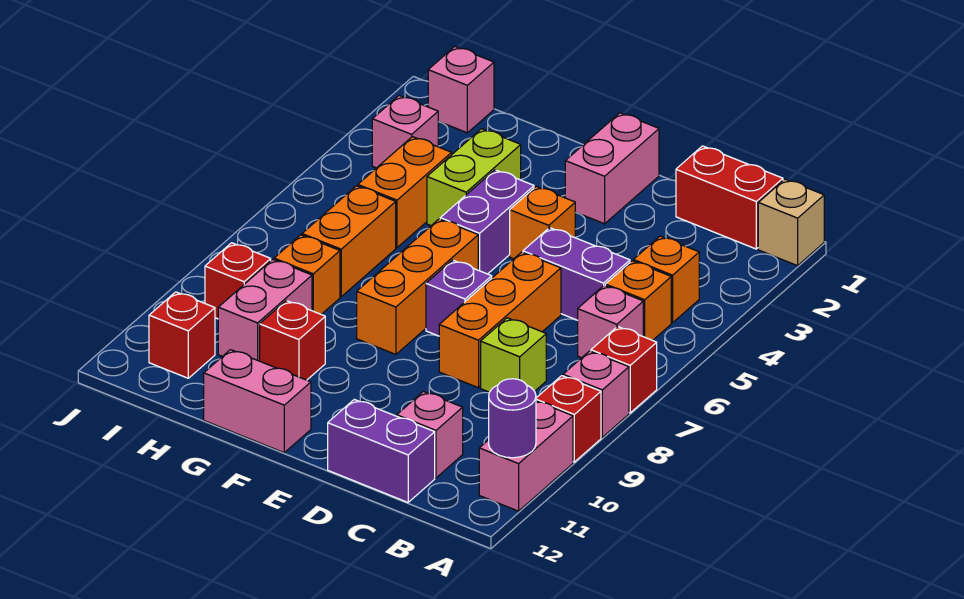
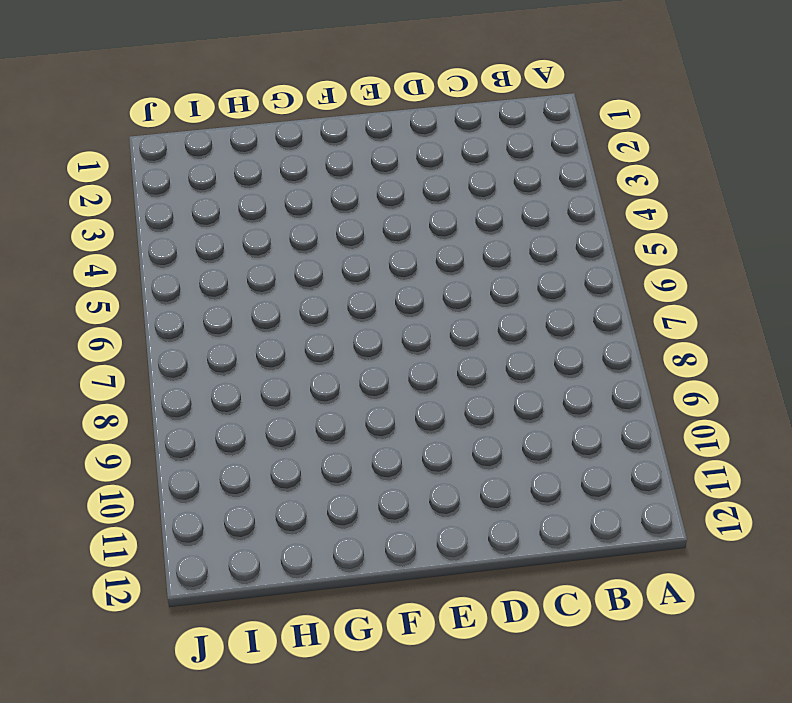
none -> tan 1x1 brick [758,179,824,266]
none -> red 1x1 brick [591,326,657,413]
none -> pink 1x1 brick [563,351,629,437]
none -> red 1x1 brick [536,376,601,462]

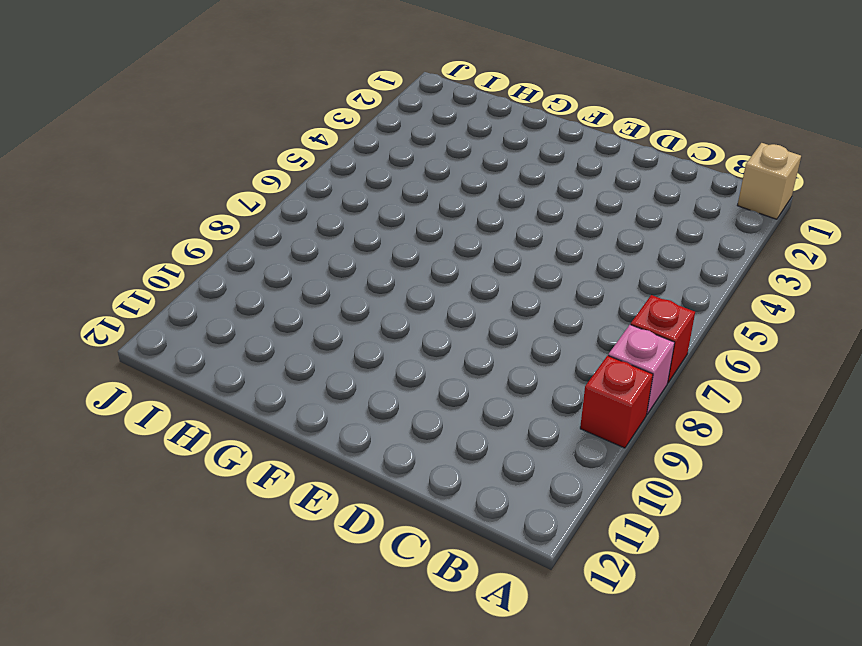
none -> pink 1x2 brick [479,401,573,511]
none -> red 1x2 brick [676,146,783,249]
none -> orange 1x1 brick [633,236,699,323]
none -> orange 1x1 brick [605,261,671,340]

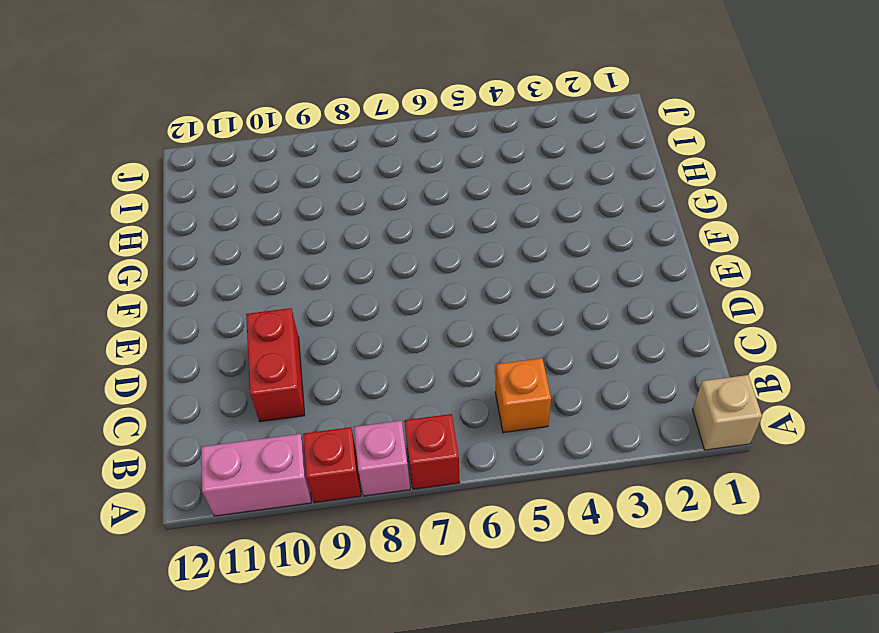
red 1x2 brick [246,308,305,422] -> red 1x2 brick moved to [676,146,783,249]
none -> orange 1x1 brick [633,236,699,323]
none -> pink 1x1 brick [577,285,643,358]
none -> purple 1x2 brick [523,228,630,320]
none -> lime 1x1 brick [481,318,546,392]

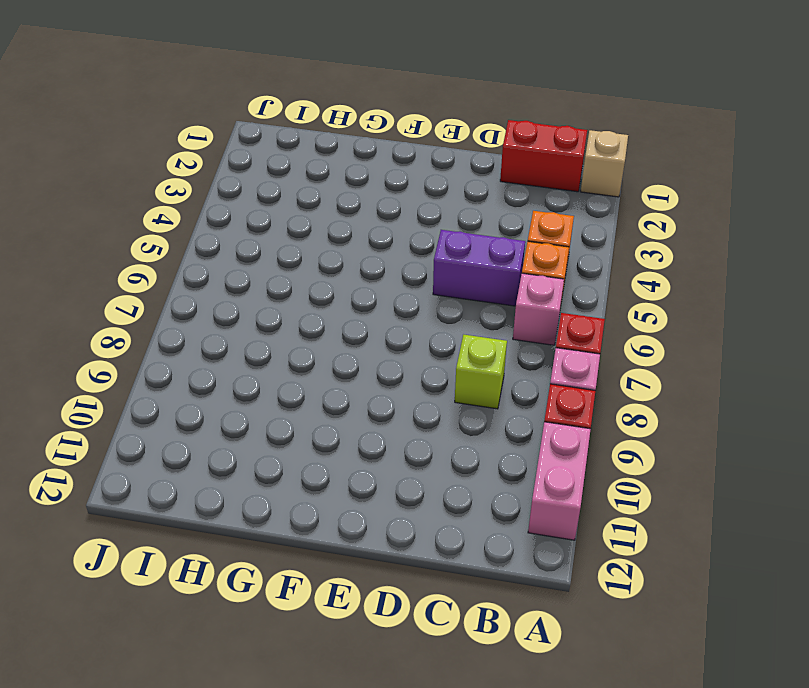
none -> pink 1x1 brick [397,392,463,478]
none -> purple 1x2 brick [328,399,435,502]
none -> orange 1x3 brick [439,252,561,388]
none -> pink 1x2 brick [565,113,659,224]

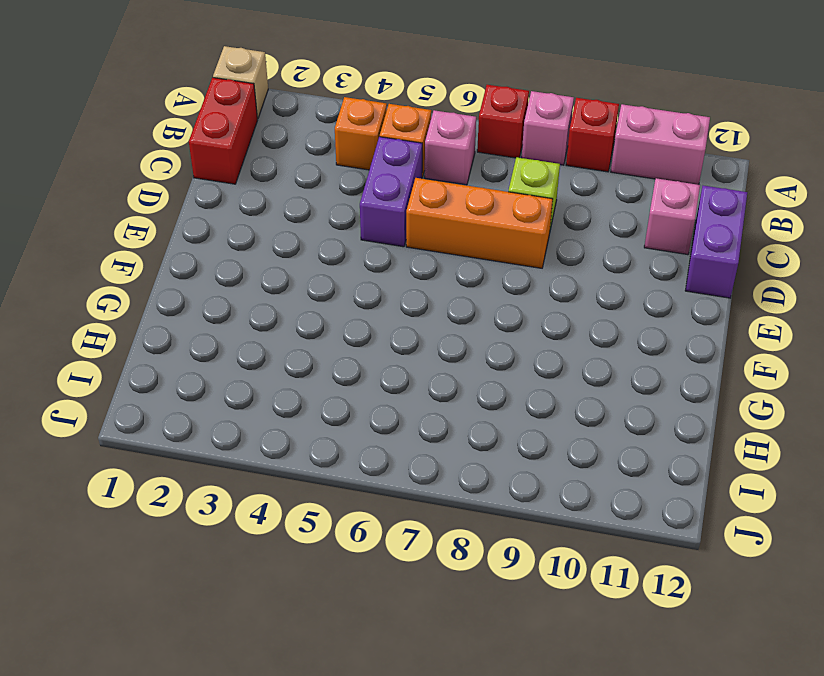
none -> pink 1x2 brick [565,113,659,224]
none -> orange 1x1 brick [510,186,576,259]
none -> purple 1x1 brick [426,260,492,336]
none -> purple 1x2 brick [440,170,534,274]

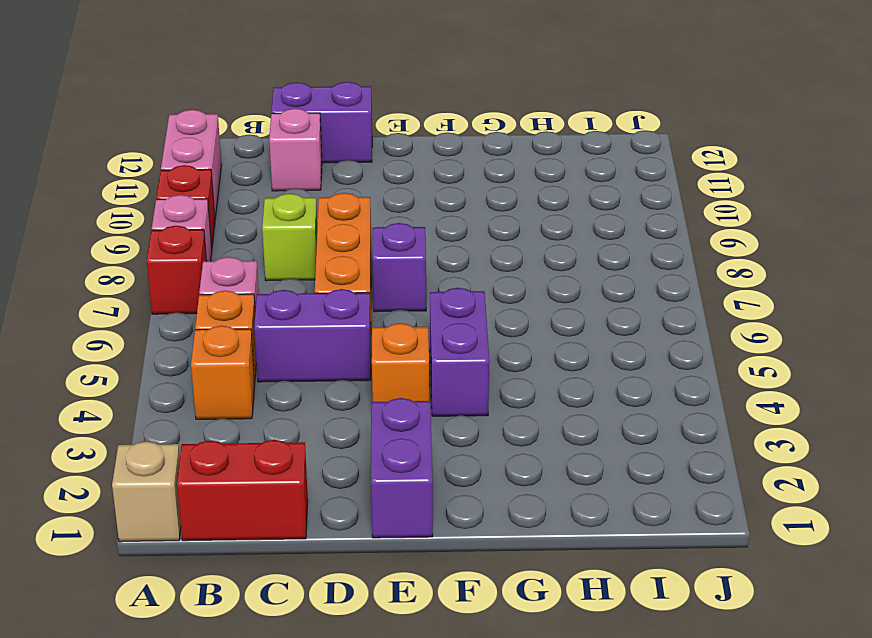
purple 1x2 brick [371,398,433,538] -> pink 1x2 brick [565,113,659,224]
none -> orange 1x3 brick [357,219,478,354]
none -> pink 1x2 brick [204,350,311,453]
none -> lime 1x2 brick [427,129,521,225]
none -> red 1x1 brick [260,301,325,380]

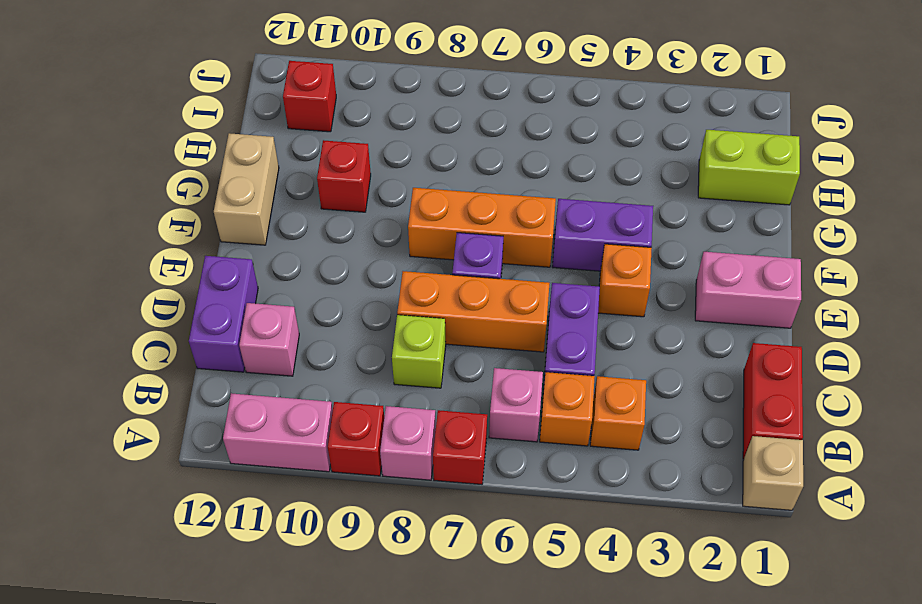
tan 1x2 brick [214,133,279,245] -> pink 1x2 brick [204,350,311,453]
lime 1x2 brick [698,130,800,205] -> lime 1x2 brick moved to [427,129,521,225]
none -> orange 1x2 brick [358,137,452,248]
none -> orange 1x2 brick [302,186,396,297]
none -> orange 1x1 brick [274,235,340,314]
none -> pink 1x2 brick [218,260,312,361]

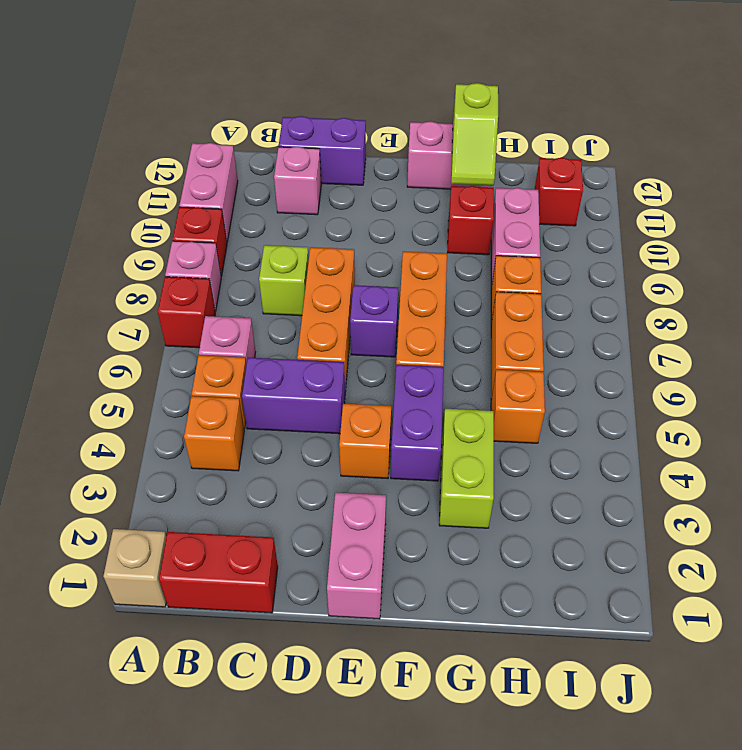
lime 1x2 slope [451,83,498,186] -> none
orange 1x1 brick [491,369,545,443] -> orange 1x2 brick [358,137,452,248]
none -> pink 1x1 brick [428,47,494,133]
none -> pink 1x1 brick [372,96,438,168]
none -> red 1x1 brick [205,243,271,319]
none -> purple 1x1 round brick [489,379,536,458]

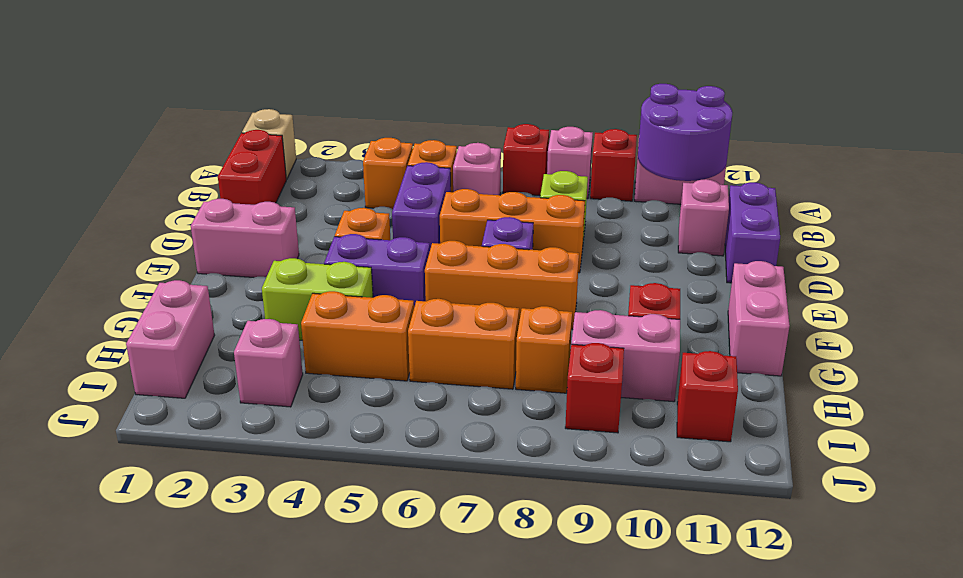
purple 2x2 round brick [638,84,732,181] -> purple 1x1 round brick [489,379,536,458]
pink 1x2 brick [126,280,215,398] -> pink 1x1 brick [428,47,494,133]

